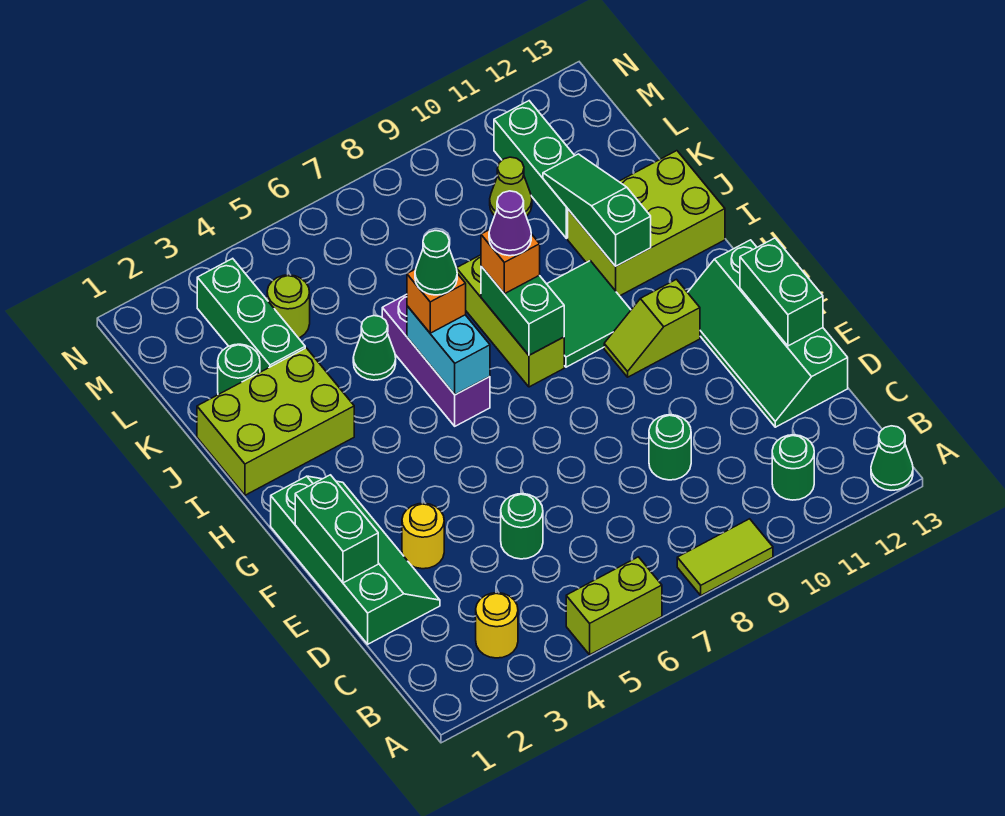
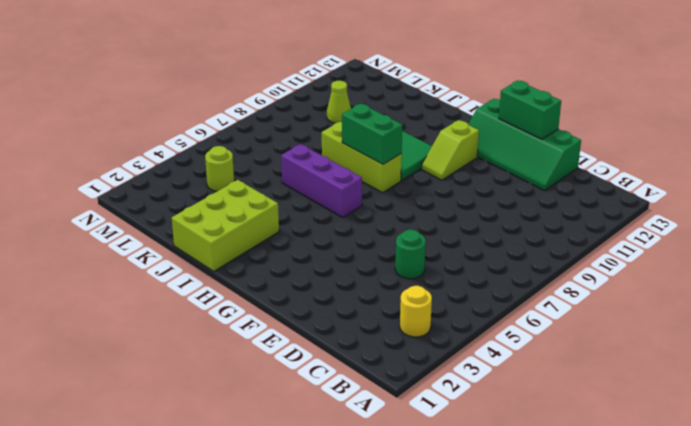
none -> lime 1x2 brick [566,557,662,655]
none -> lime 1x2 tile [677,519,773,595]
none -> green 1x1 cone [871,426,913,490]
none -> green 1x1 round brick [772,435,814,500]

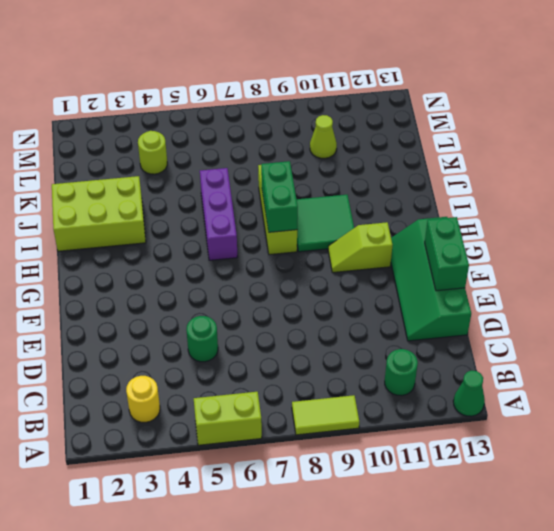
none -> green 2x4 slope [271,476,440,644]
none -> green 1x1 round brick [649,415,691,480]
none -> yellow 1x1 round brick [402,503,444,569]
none -> lime 2x3 brick [568,151,725,296]

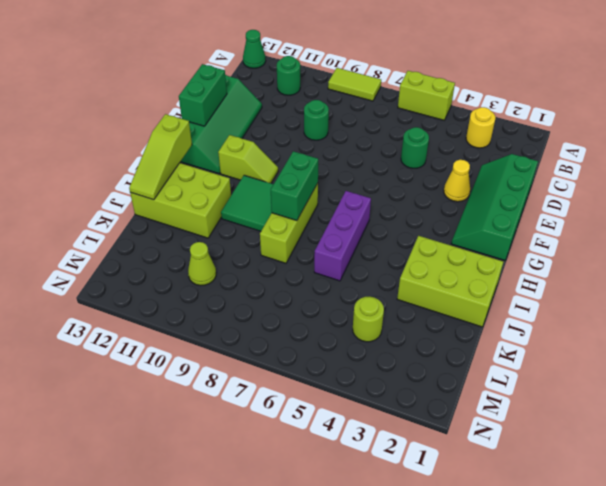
yellow 1x1 cone [444,160,470,202] -> yellow 1x1 round brick [402,503,444,569]
lime 1x3 slope [129,114,192,200] -> none
none -> green 1x1 cone [353,316,396,380]
none -> green 1x1 round brick [218,344,260,395]
none -> green 1x3 brick [197,258,305,372]
none -> green 1x3 brick [494,101,575,238]

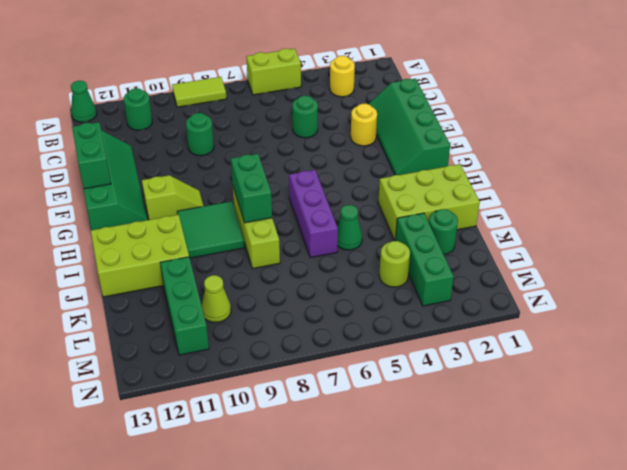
none -> green 1x2 brick [295,475,378,583]
none -> cyan 1x2 brick [407,306,490,395]
none -> green 1x3 slope [543,154,651,266]
none -> orange 1x1 brick [407,269,466,333]

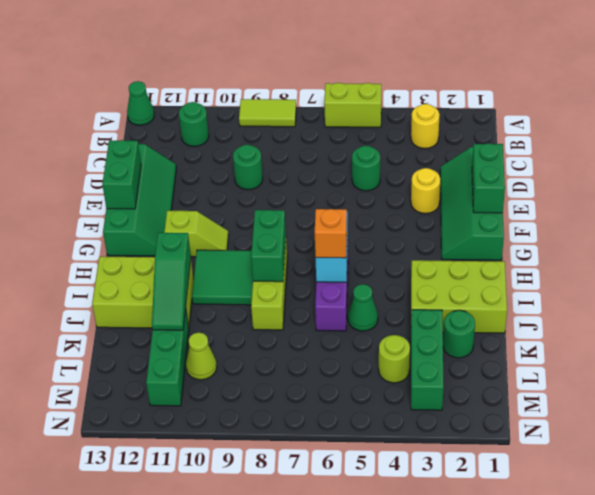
none -> orange 1x1 brick [481,230,540,294]
none -> green 1x1 cone [415,231,457,295]
none -> purple 1x1 cone [489,191,531,256]

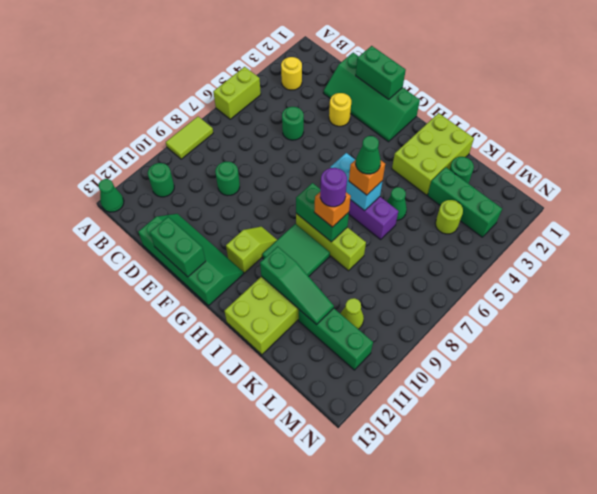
purple 1x1 round brick [320,168,347,207] -> purple 1x1 cone [489,191,531,256]

